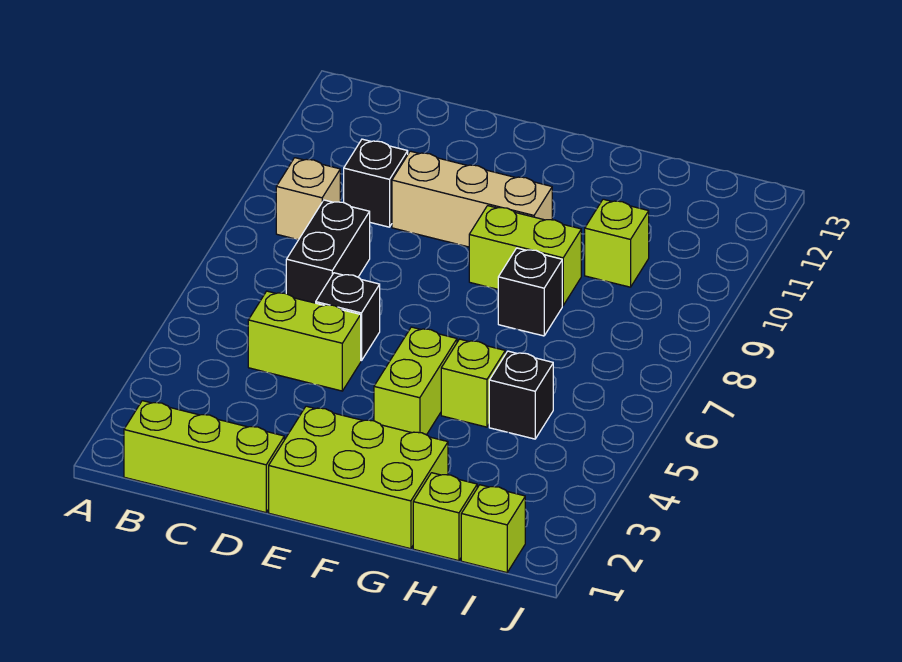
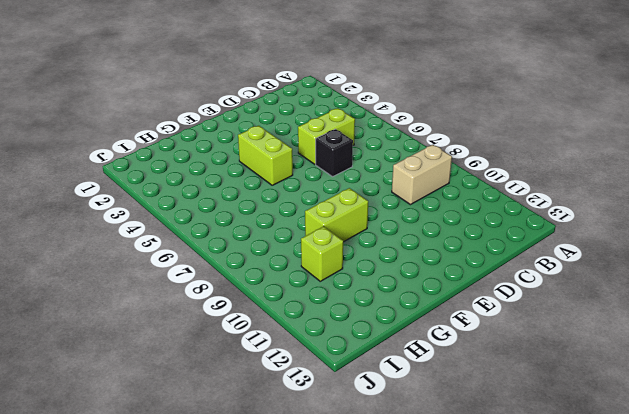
tan 1x2 brick [392,145,452,205] -> tan 1x1 brick [276,158,340,240]
none -> lime 1x3 brick [124,401,284,513]
none -> black 1x2 brick [286,200,370,303]
none -> black 1x1 brick [344,139,408,227]

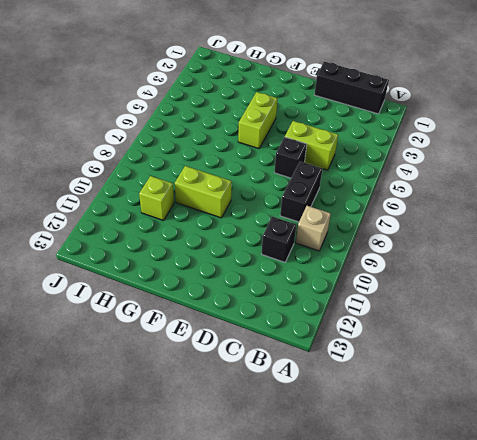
black 1x3 brick [314,62,389,114] -> lime 1x3 brick [124,401,284,513]
none -> tan 1x3 brick [392,151,552,247]
none -> lime 2x3 brick [269,406,448,549]
none -> lime 1x1 brick [441,339,505,427]

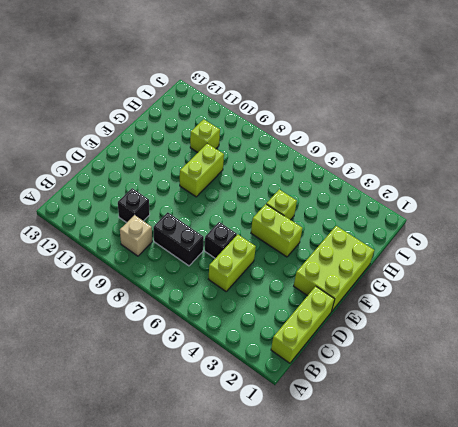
none -> tan 1x3 brick [392,151,552,247]
none -> black 1x1 brick [498,248,562,336]
none -> lime 1x1 brick [413,473,477,561]

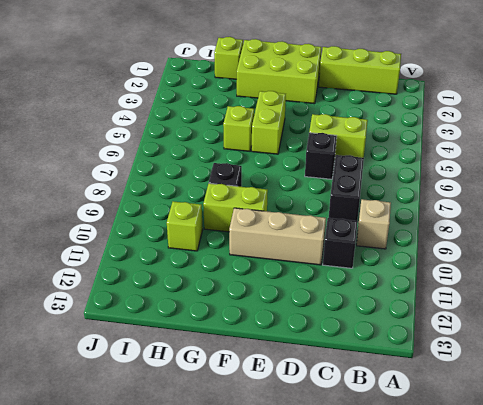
none -> black 1x1 brick [489,351,553,439]
none -> lime 1x1 brick [461,485,525,573]

